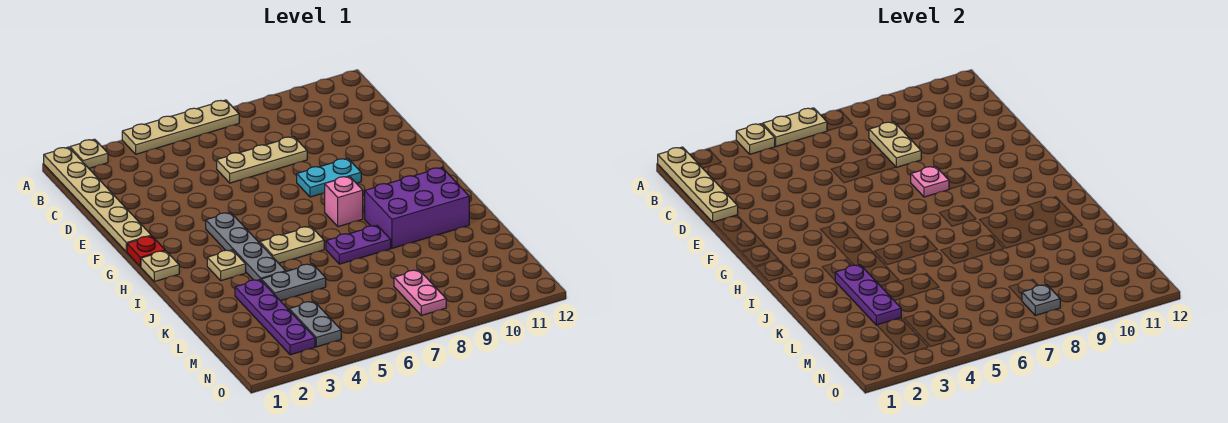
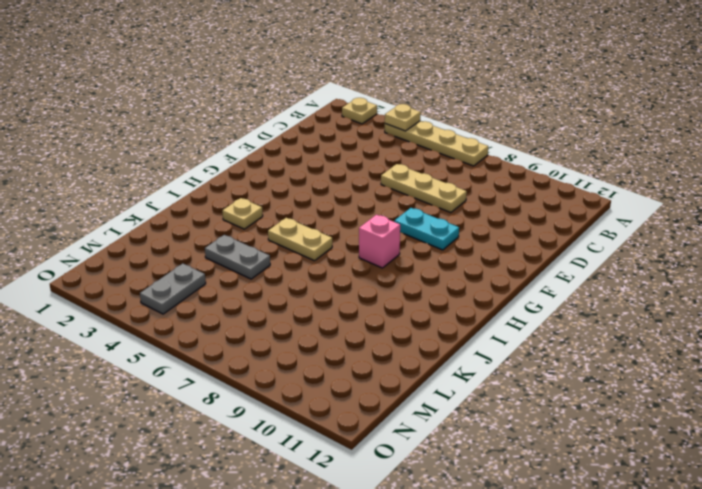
none -> tan 1x6 plate [44,147,151,252]
none -> red 1x1 plate [127,236,165,267]
none -> grey 1x4 plate [206,212,286,280]

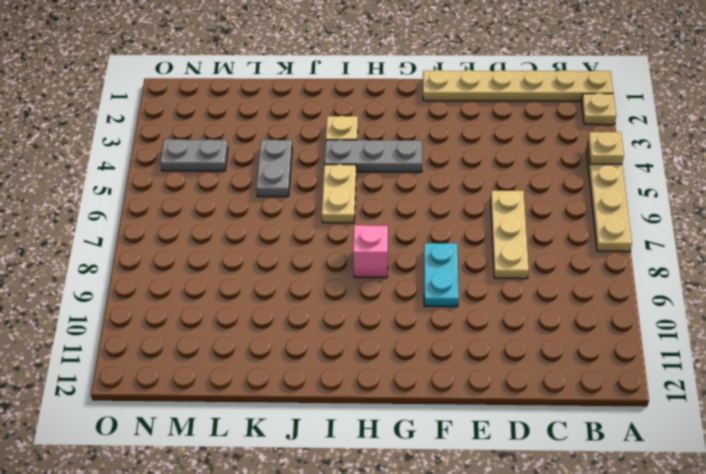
grey 1x3 plate [324,140,422,172] -> grey 1x4 plate [206,212,286,280]
none -> red 1x1 plate [127,236,165,267]
none -> tan 1x1 plate [141,251,179,282]
none -> purple 2x3 brick [365,168,469,248]

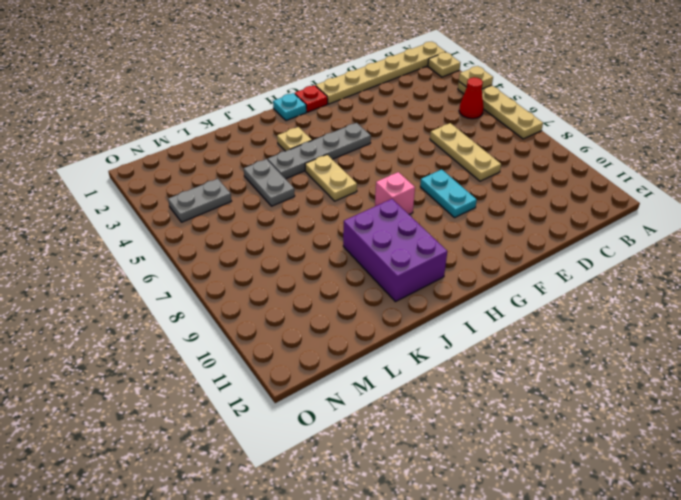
red 1x1 cone [459,77,484,119] -> none
cyan 1x1 plate [273,93,306,121] -> tan 1x1 plate [141,251,179,282]
none -> purple 1x2 plate [326,226,391,264]
none -> purple 1x4 plate [235,280,315,355]
none -> pink 1x2 plate [394,270,446,315]

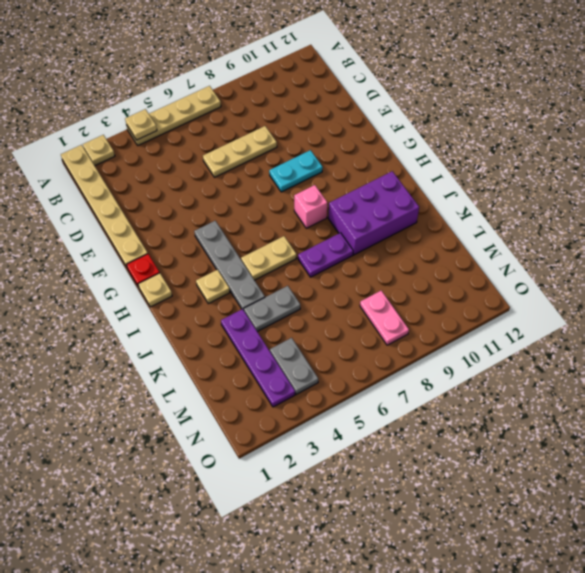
none -> tan 1x4 plate [658,147,738,222]
none -> tan 1x2 plate [763,108,827,146]
none -> tan 1x2 plate [869,122,921,167]

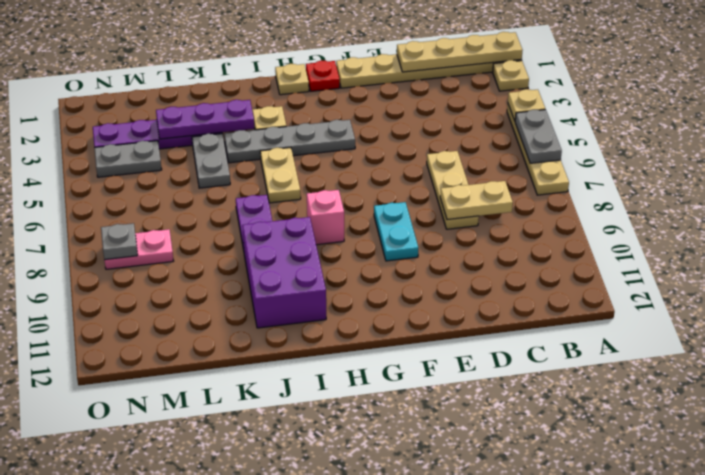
grey 1x2 plate [515,110,562,163] -> tan 1x2 plate [763,108,827,146]
none -> pink 1x1 plate [911,166,949,197]

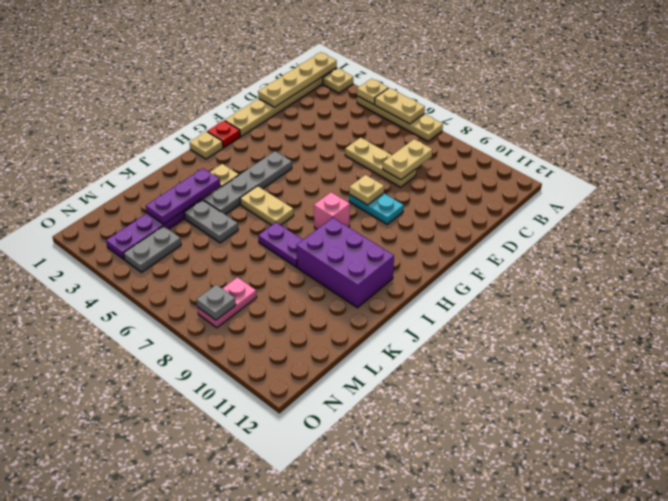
tan 1x1 plate [349,175,384,205] -> pink 1x1 plate [911,166,949,197]

